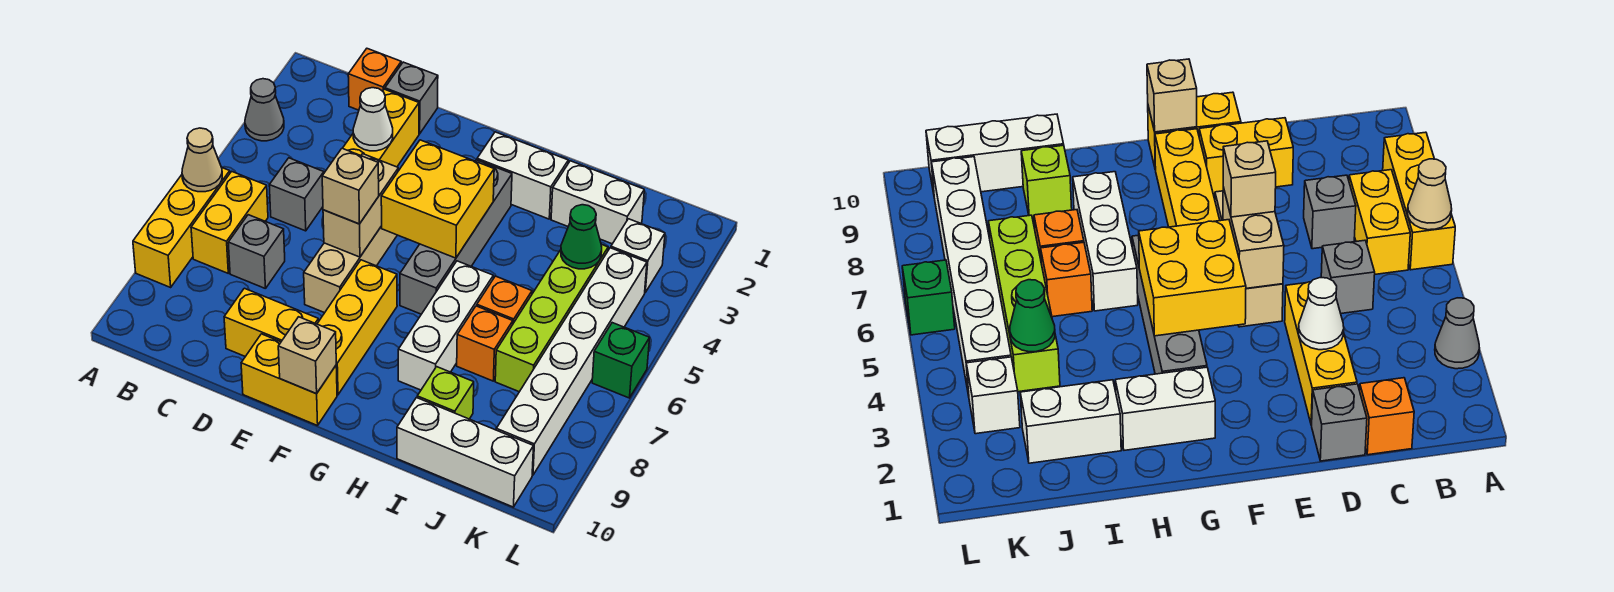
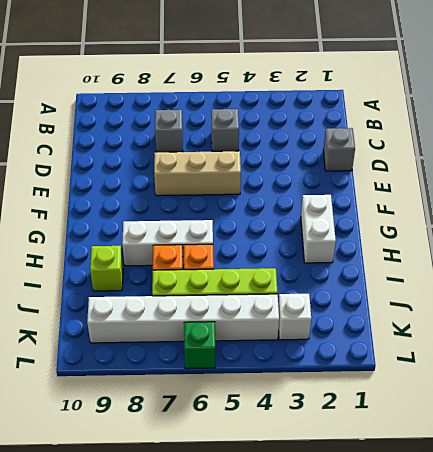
none -> grey 1x1 cone [245,79,284,141]
none -> yellow 1x3 brick [133,168,230,287]
none -> yellow 1x2 brick [191,171,268,273]
none -> orange 1x1 brick [348,49,401,110]

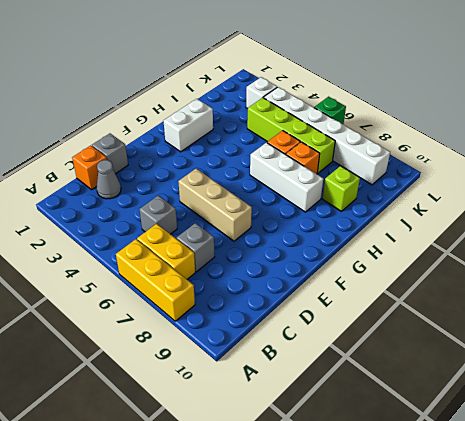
grey 1x1 cone [97,160,121,199] -> grey 1x1 cone moved to [245,79,284,141]
none -> yellow 1x3 brick [343,89,419,167]
none -> yellow 1x2 brick [224,288,319,357]
none -> yellow 1x2 brick [241,334,337,426]
none -> yellow 1x3 brick [317,260,397,395]

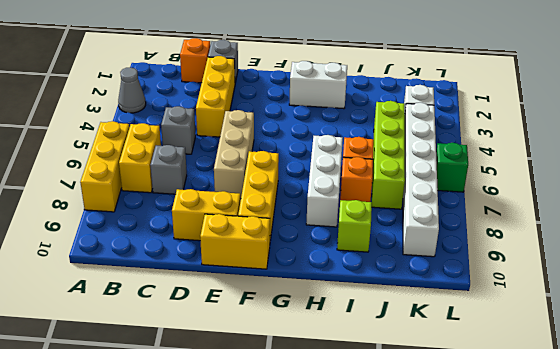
none -> grey 1x4 brick [400,160,512,314]
none -> white 1x2 brick [551,161,644,244]
none -> white 1x3 brick [397,398,534,507]
none -> tan 1x1 cone [182,128,222,192]

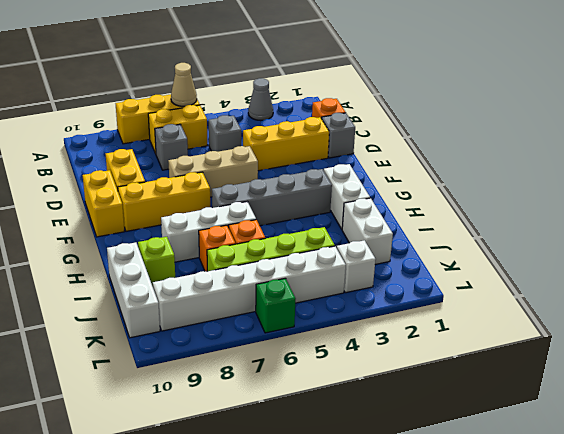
none -> white 1x1 cone [353,88,393,151]
none -> tan 1x2 brick [323,154,398,257]
none -> yellow 2x2 brick [381,140,494,258]
none -> tan 1x1 brick [278,317,336,394]

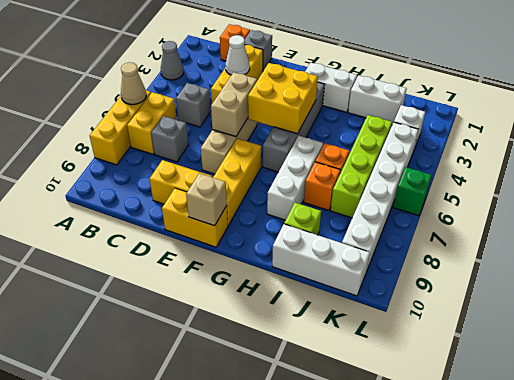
none -> green 1x1 cone [561,205,602,269]
none -> tan 1x1 brick [322,148,379,224]

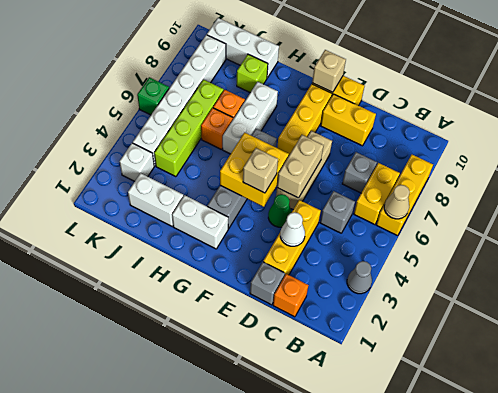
green 1x1 cone [268,194,292,227] -> green 1x1 cone moved to [561,205,602,269]
tan 1x1 brick [243,148,278,193] -> tan 1x1 brick moved to [322,148,379,224]

